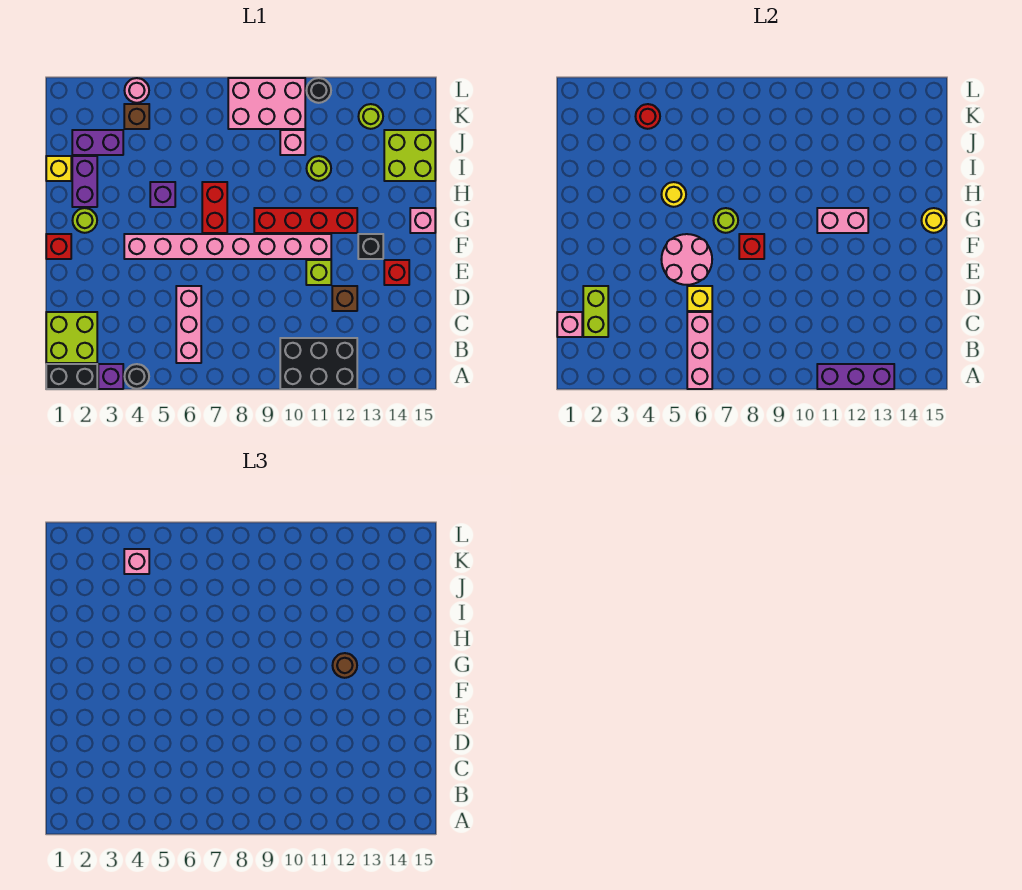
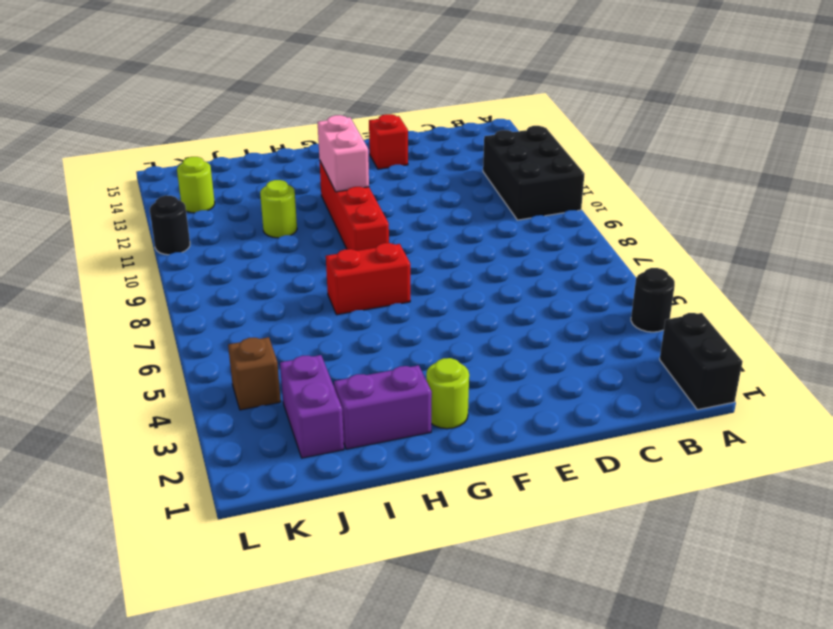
none -> purple 1x1 brick [98,364,123,389]
none -> lime 2x2 brick [46,312,97,363]
none -> pink 1x3 brick [176,286,201,363]
none -> brown 1x1 brick [332,286,357,311]

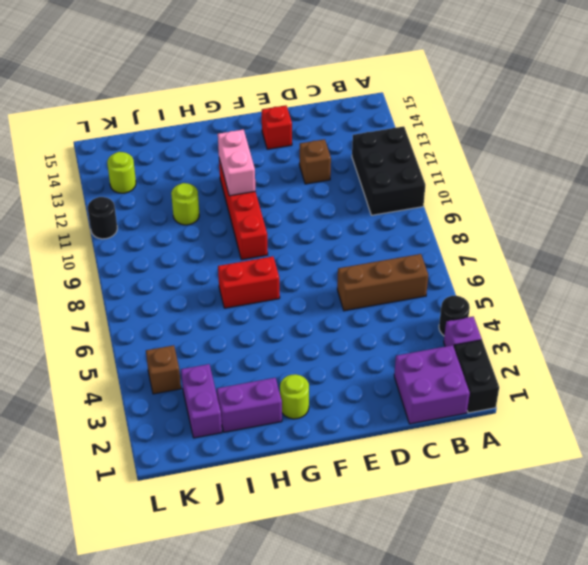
purple 2x2 brick [394,345,470,424] -> lime 2x2 brick [46,312,97,363]
brown 1x3 brick [337,254,428,311] -> pink 1x3 brick [176,286,201,363]
none -> lime 1x1 brick [306,260,331,285]
none -> red 1x1 brick [46,234,71,259]
none -> pink 1x8 brick [124,234,331,259]
none -> black 1x1 brick [358,234,383,259]

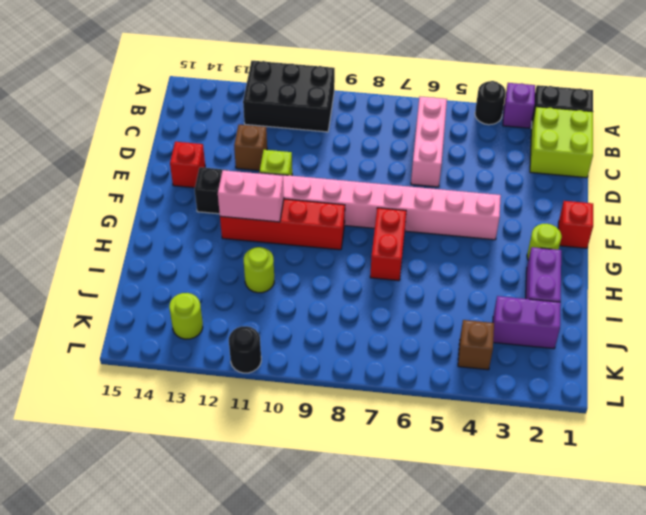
none -> pink 1x1 brick [410,208,435,233]
none -> purple 1x1 brick [150,182,175,207]
none -> yellow 1x1 brick [46,156,71,181]
none -> lime 2x2 brick [384,130,435,181]

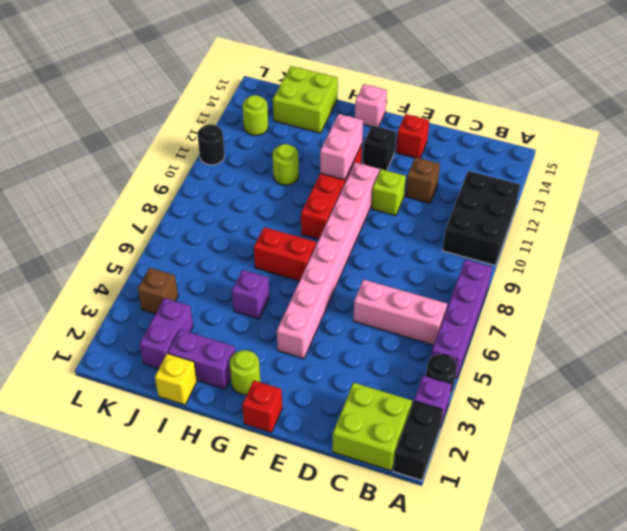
purple 1x4 brick [431,260,492,378] -> none
none -> pink 1x1 brick [280,130,305,155]
none -> pink 2x3 brick [228,78,305,129]
none -> pink 1x1 round brick [125,78,149,103]
none -> pink 1x3 brick [687,312,712,389]

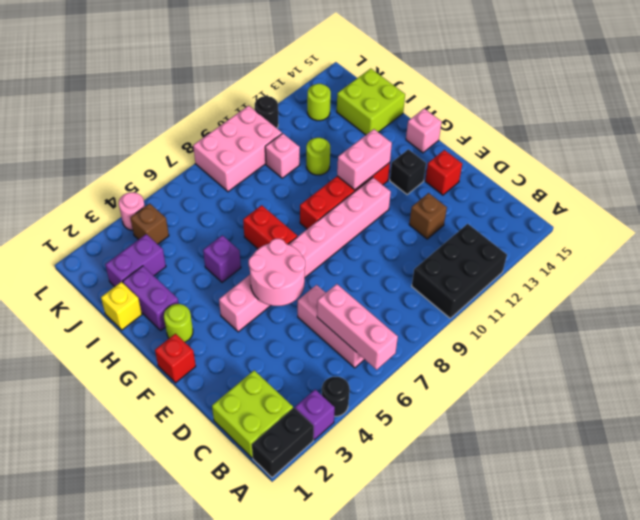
none -> lime 1x1 brick [306,260,331,285]
none -> purple 1x3 brick [817,364,894,389]
none -> pink 1x1 brick [557,312,582,337]
none -> lime 1x2 brick [583,286,608,337]

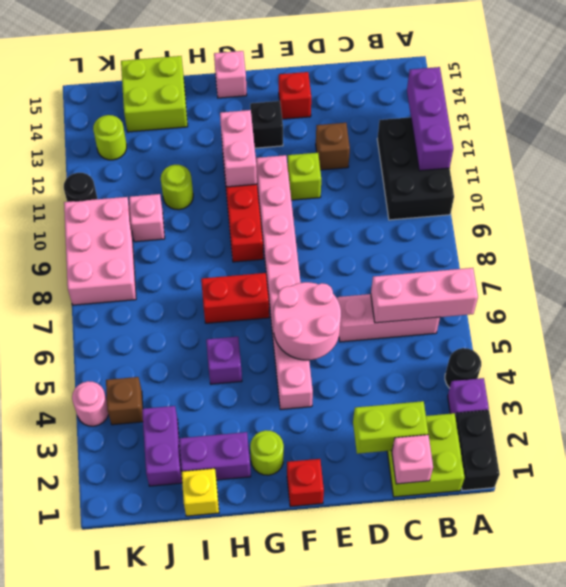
none -> yellow 1x1 brick [687,286,712,311]
none -> red 1x1 brick [739,234,764,259]
none -> lime 1x1 round brick [714,208,738,233]
none -> yellow 1x1 round brick [922,208,946,233]

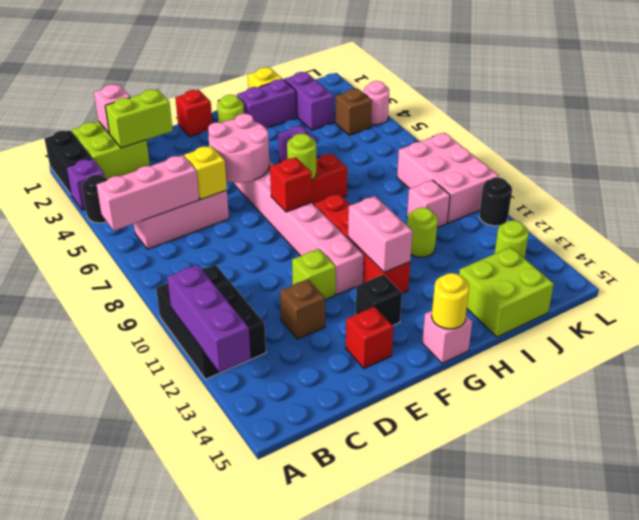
none -> yellow 1x1 round brick [662,182,686,207]
none -> red 1x1 round brick [636,104,660,129]
none -> brown 1x1 round brick [333,653,357,678]
none -> pink 1x1 brick [124,549,149,574]

